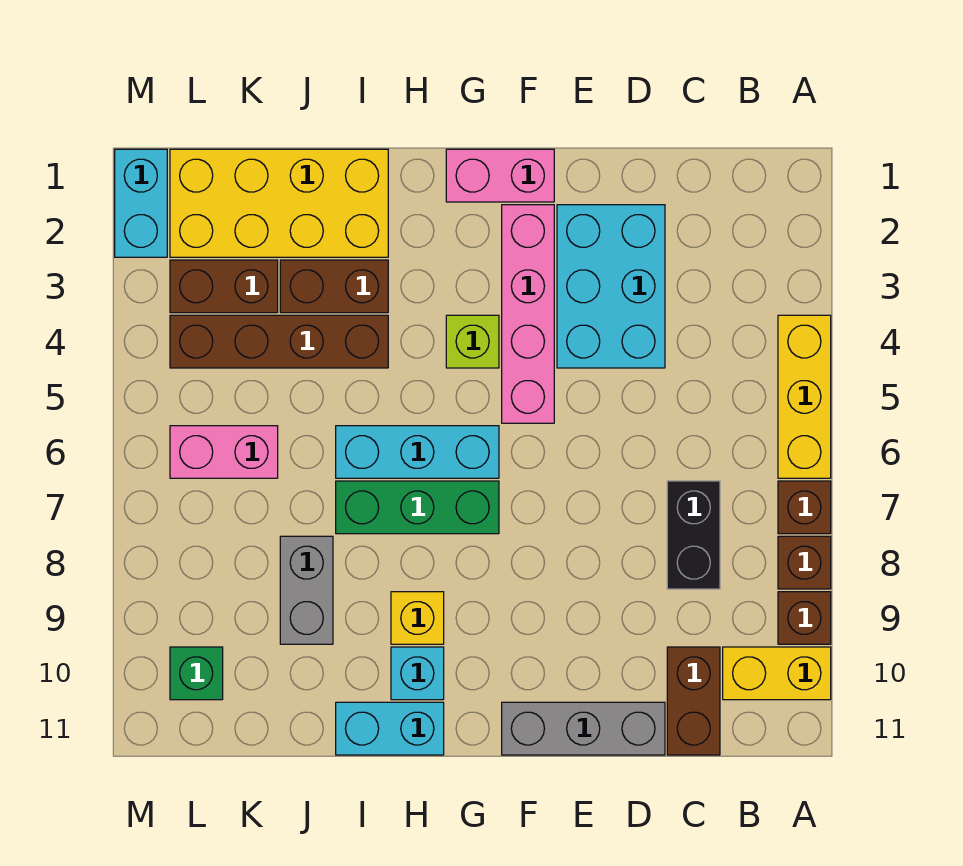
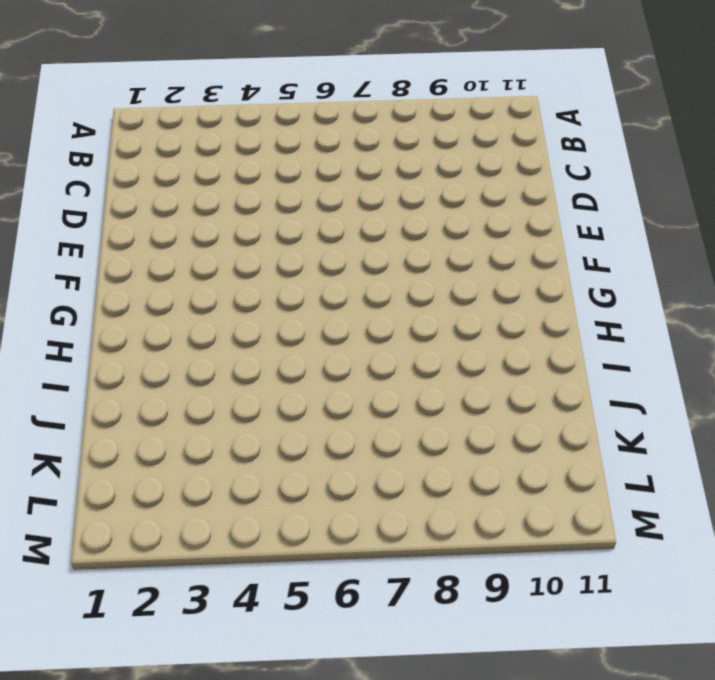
none -> yellow 1x3 brick [778,315,831,478]
none -> brown 1x1 brick [778,481,831,534]
none -> brown 1x1 brick [778,536,831,589]

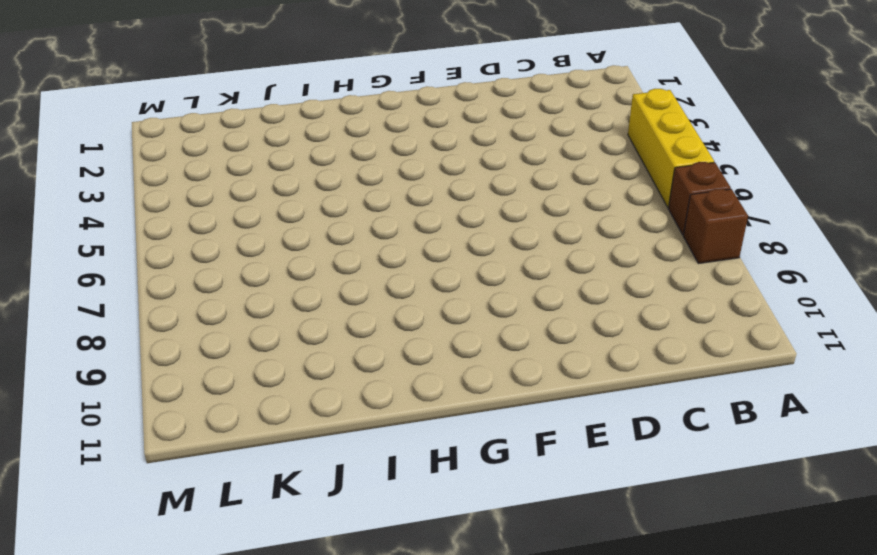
none -> brown 1x1 brick [778,592,831,644]
none -> yellow 1x2 brick [723,647,831,700]
none -> black 1x2 brick [667,481,720,589]

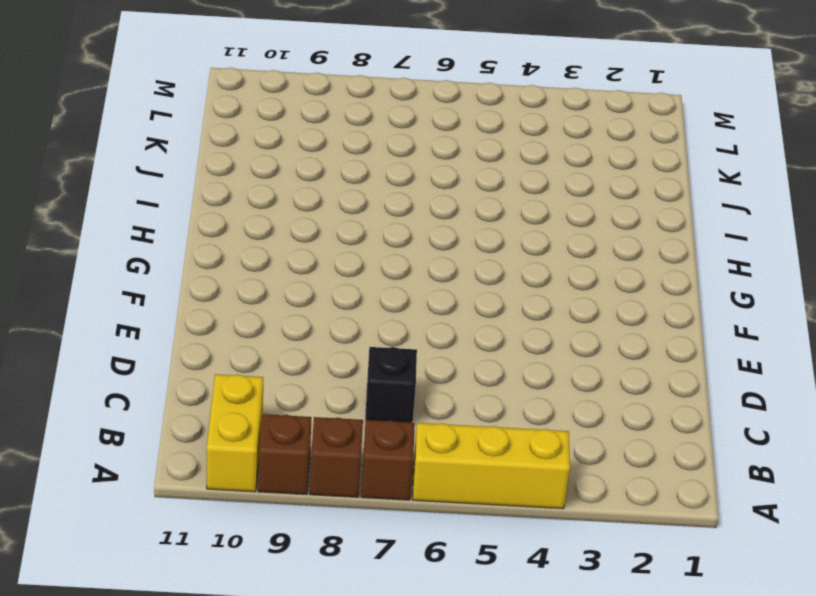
black 1x1 brick [365,347,417,423] -> black 1x2 brick [667,481,720,589]
none -> brown 1x2 brick [667,647,720,755]
none -> cyan 2x3 brick [557,205,665,368]
none -> grey 1x3 brick [502,702,665,755]

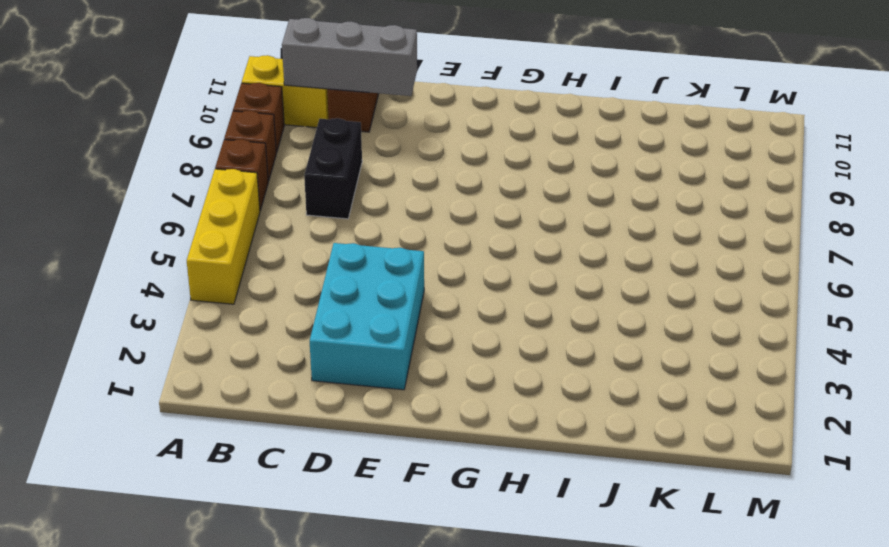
grey 1x3 brick [282,18,417,96] -> grey 1x3 brick moved to [502,702,665,755]
none -> pink 1x2 brick [446,149,554,202]
none -> pink 1x4 brick [502,205,554,423]
none -> lime 1x1 brick [446,315,499,368]

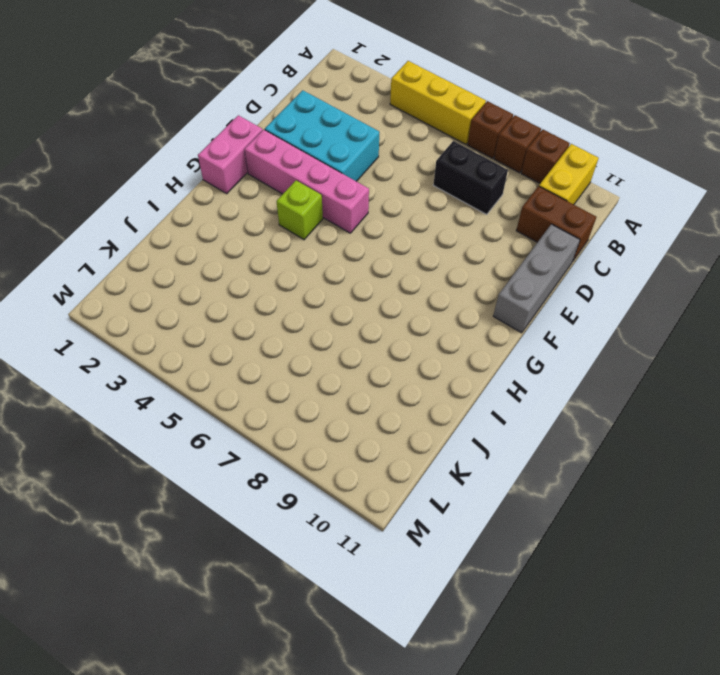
none -> cyan 1x3 brick [336,426,499,478]
none -> green 1x3 brick [336,481,499,534]
none -> yellow 1x1 brick [391,592,444,644]

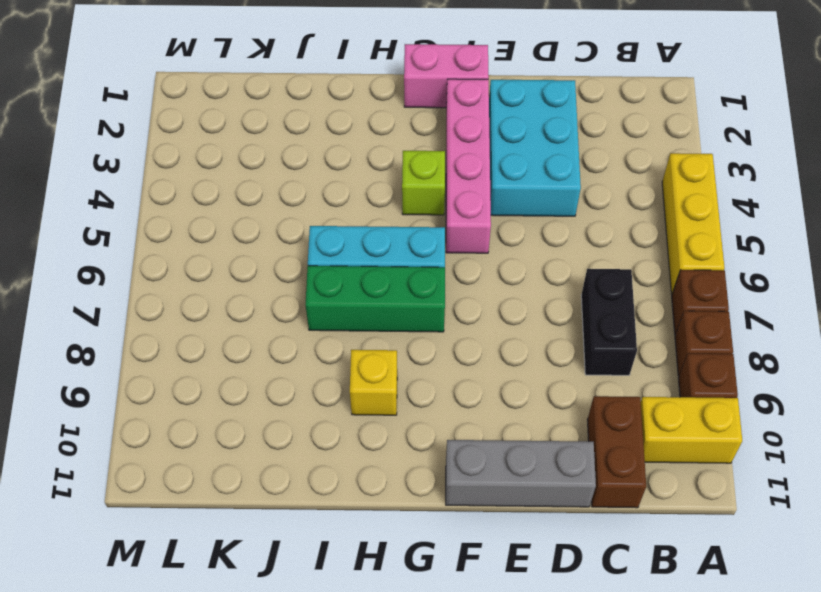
none -> cyan 1x1 brick [391,647,444,700]
none -> cyan 1x2 brick [336,702,444,755]
none -> yellow 2x4 brick [170,149,388,257]

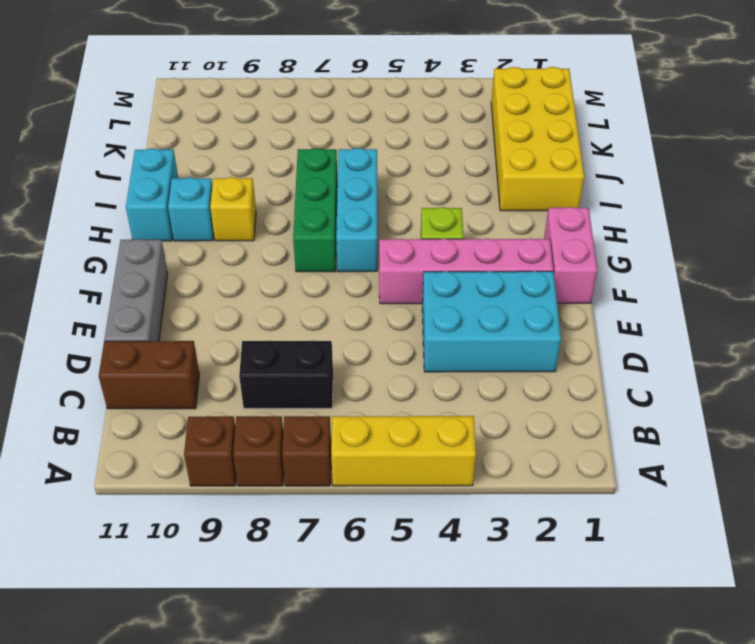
none -> yellow 1x2 brick [723,647,831,700]
none -> brown 1x2 brick [280,260,388,313]
none -> brown 1x4 brick [170,315,388,368]

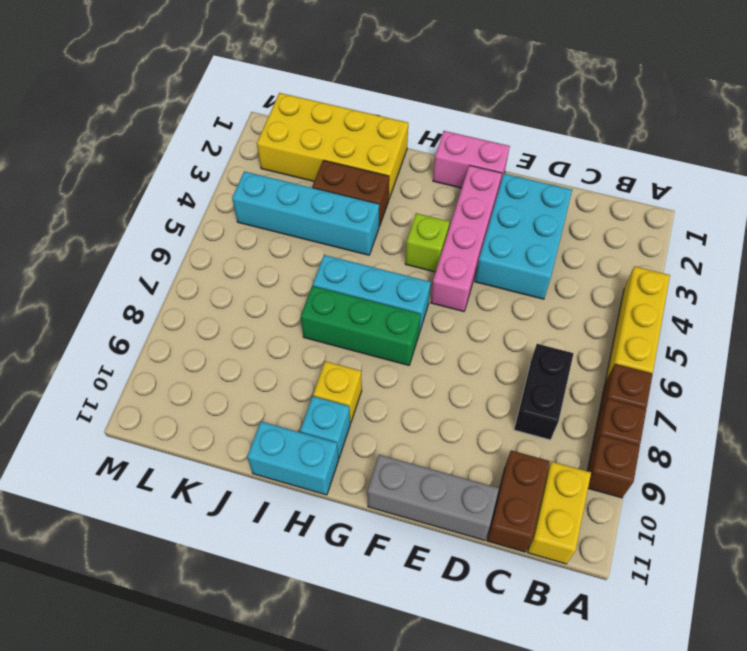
yellow 1x2 brick [528,462,591,564] -> yellow 1x2 brick turned to [723,647,831,700]
cyan 1x4 brick [232,171,379,255] -> brown 1x4 brick [170,315,388,368]
none -> grey 1x2 brick [280,536,333,644]
none -> brown 1x2 brick [170,260,278,313]
none -> pink 1x2 brick [170,426,278,478]

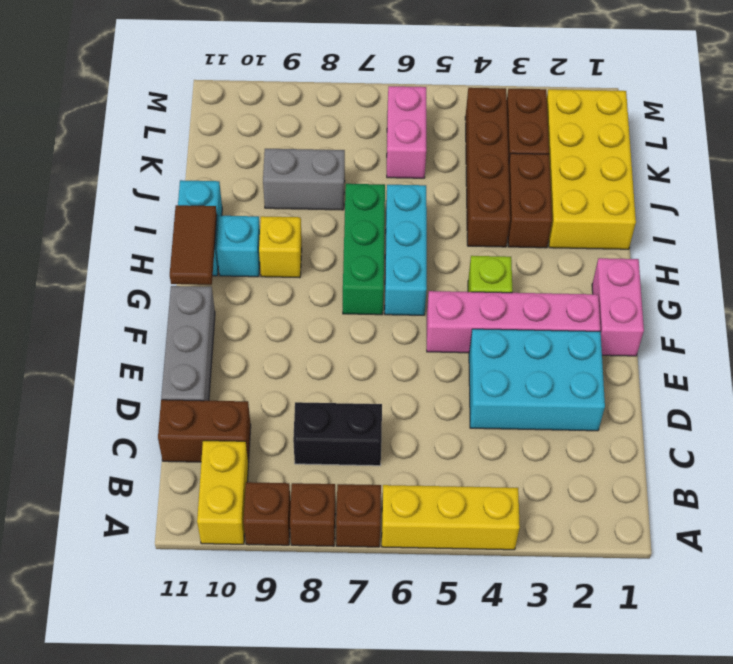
brown 1x2 tile [170,205,217,285] -> none
none -> green 1x1 brick [170,647,223,700]
none -> cyan 1x2 brick [115,149,167,257]

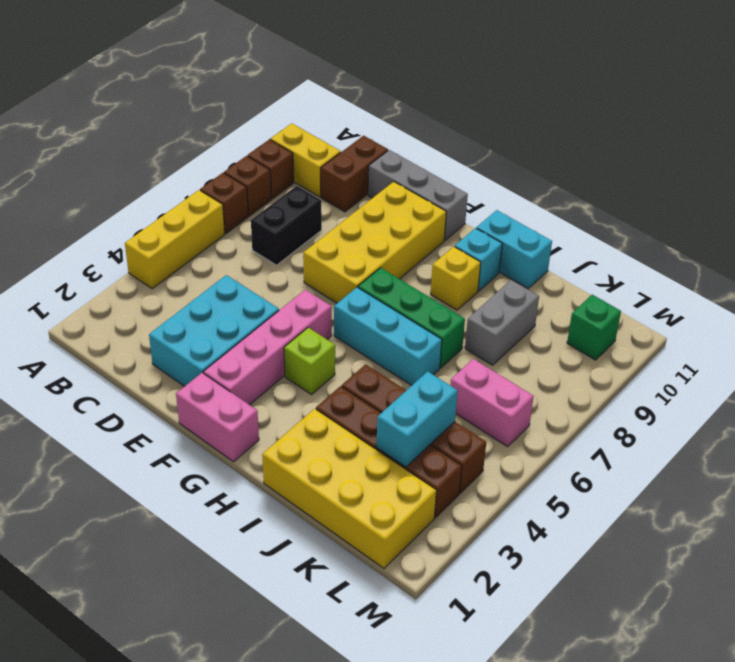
yellow 2x4 brick [303,182,446,303] -> none
cyan 1x2 brick [376,371,458,467] -> cyan 1x2 brick moved to [115,149,167,257]

